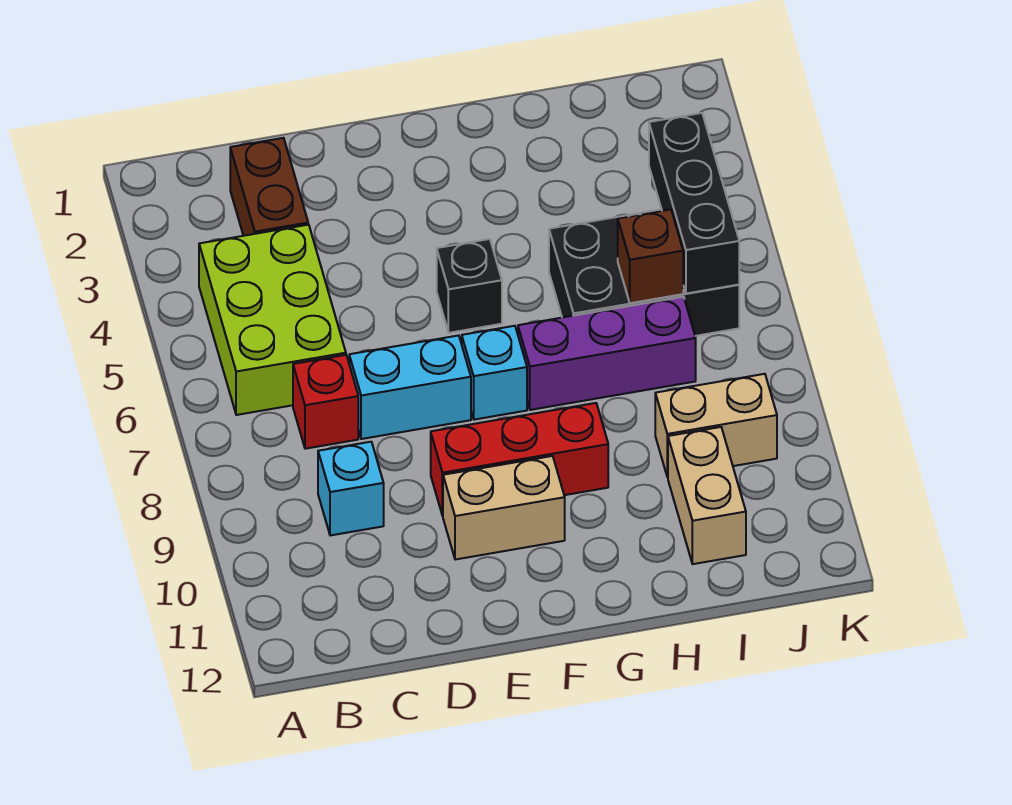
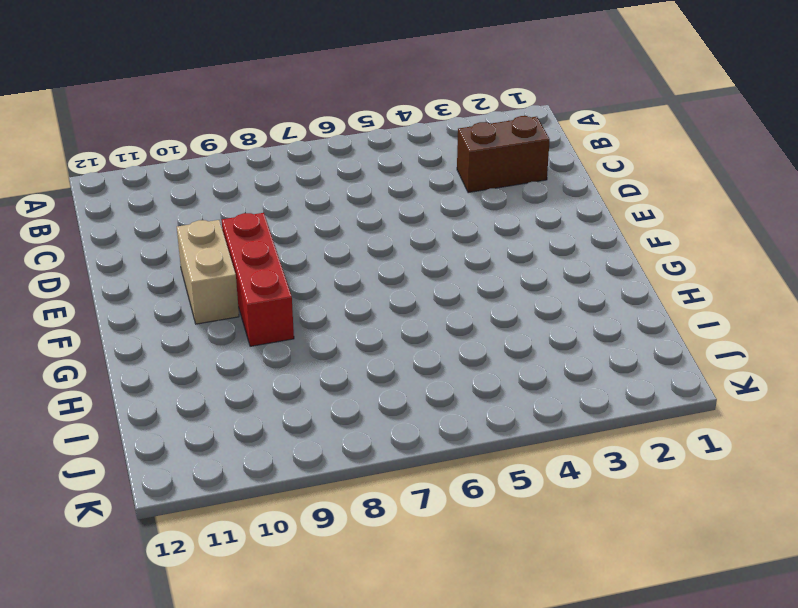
none -> lime 2x3 brick [199,225,346,415]
none -> red 1x1 brick [293,355,358,449]
none -> cyan 1x1 brick [318,442,384,536]

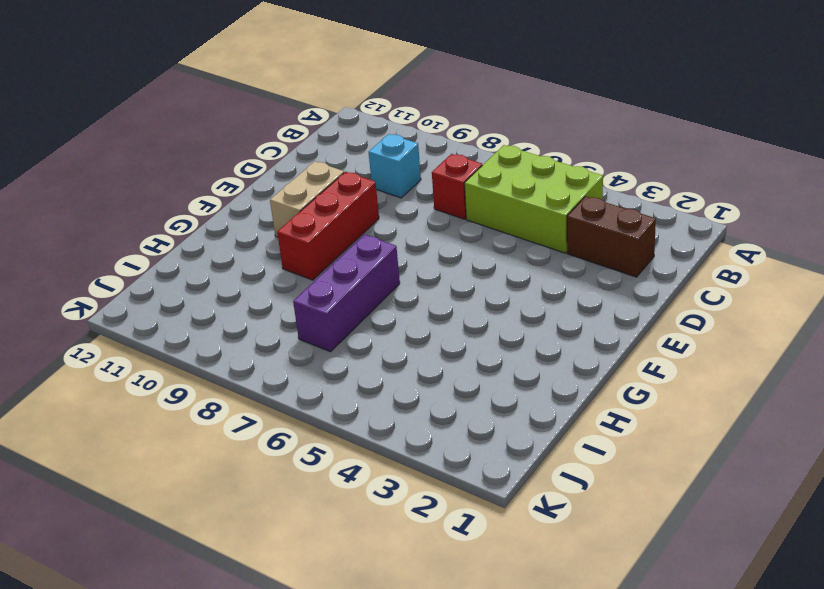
none -> cyan 1x2 brick [349,335,471,439]
none -> black 1x1 brick [437,239,502,333]
none -> cyan 1x1 brick [462,326,527,420]

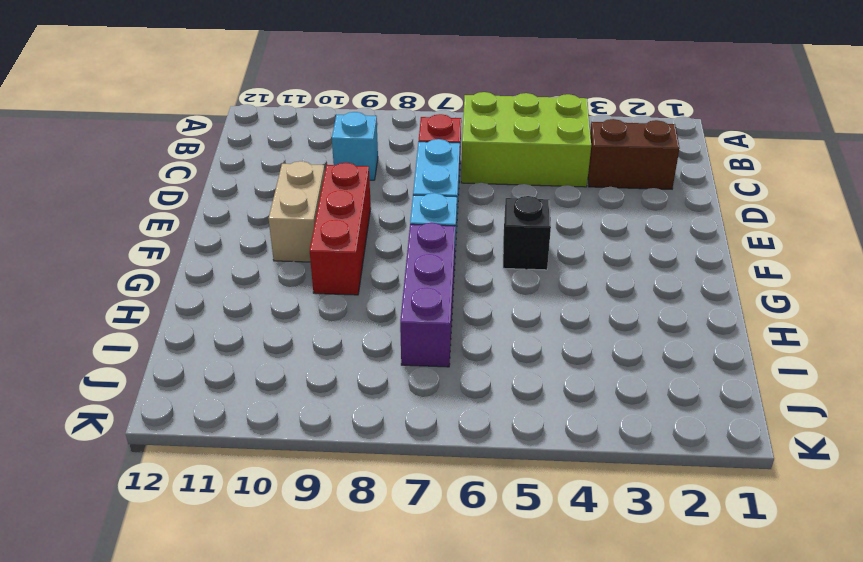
none -> black 2x3 brick [549,209,739,336]
none -> tan 1x2 brick [655,374,777,477]
none -> tan 1x2 brick [668,427,746,564]

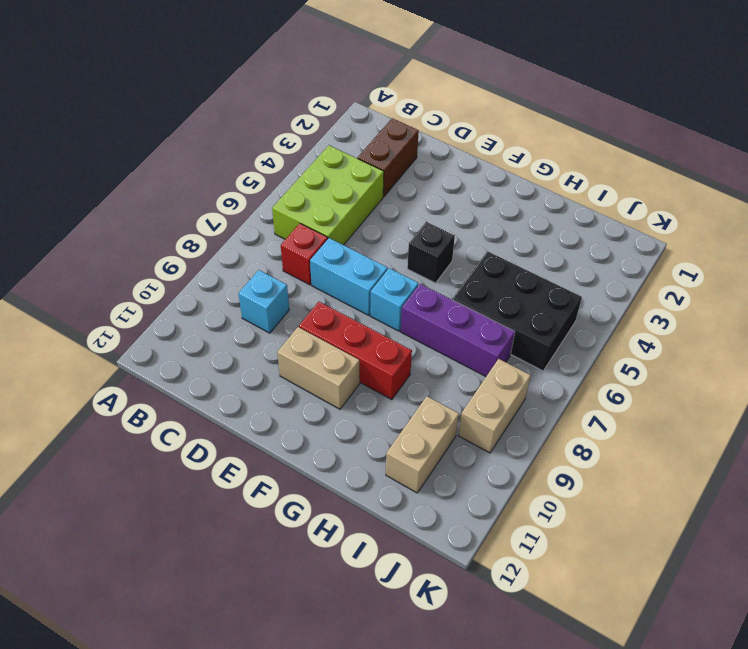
tan 1x2 brick [458,359,531,453] -> tan 1x2 brick turned to [655,374,777,477]
none -> brown 1x1 brick [618,209,683,303]
none -> black 1x3 brick [649,113,739,294]

